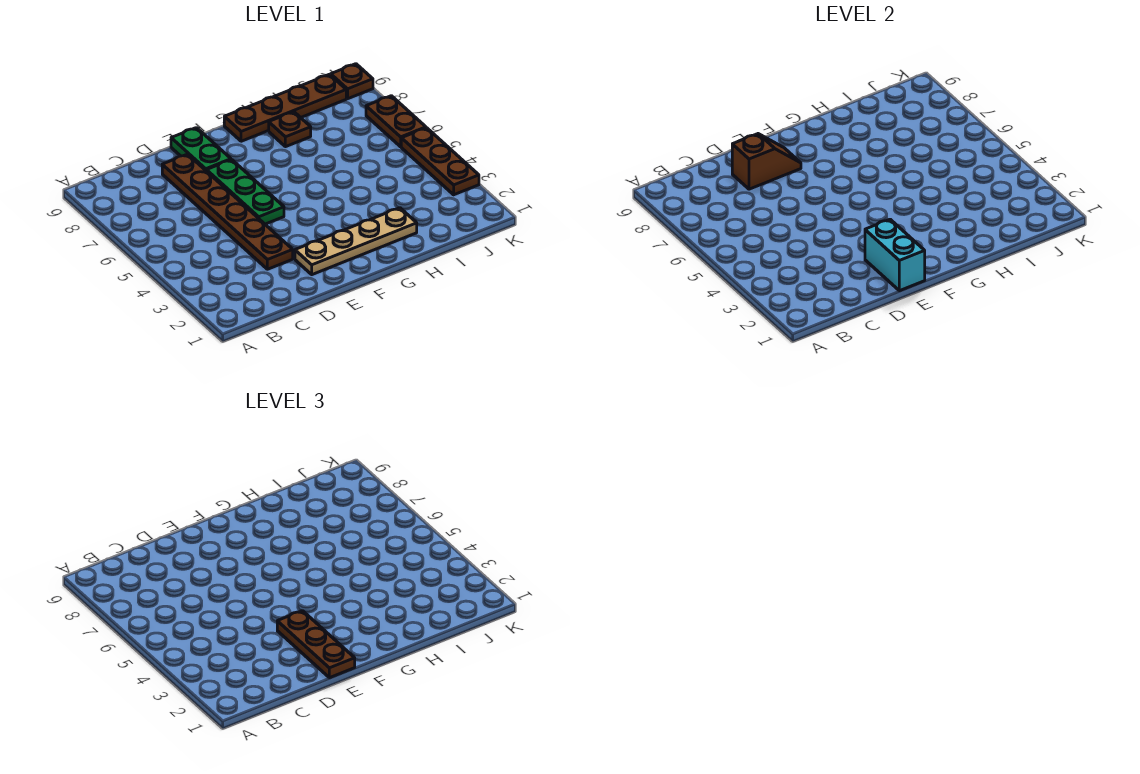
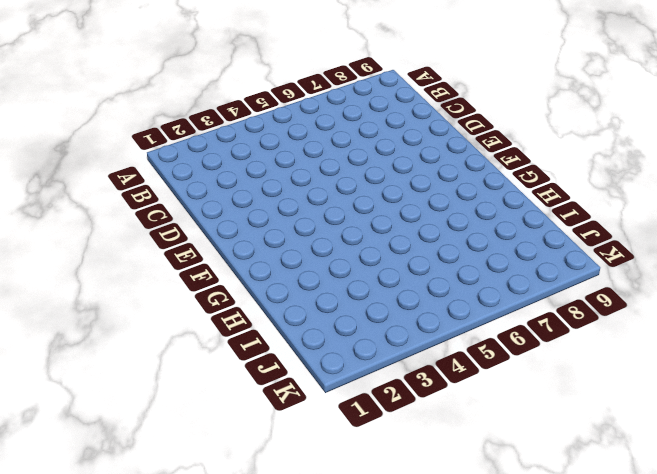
none -> brown 1x6 plate [162,154,293,269]
none -> tan 1x4 plate [295,208,417,275]
none -> green 1x3 plate [206,160,284,224]

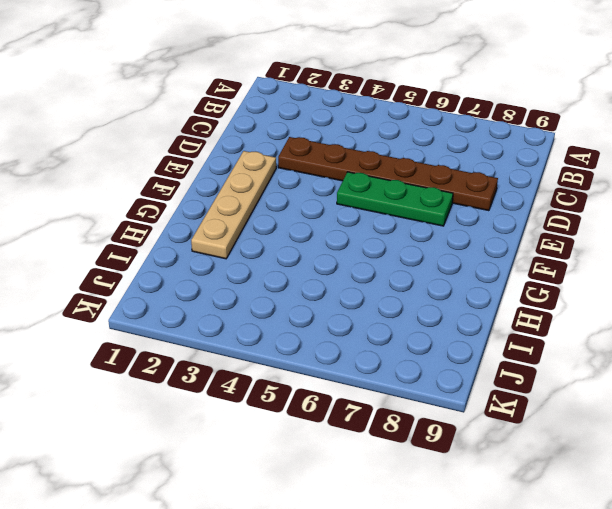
none -> green 1x2 plate [171,128,231,170]
none -> brown 1x4 plate [224,74,346,141]
none -> brown 1x1 plate [269,112,311,147]

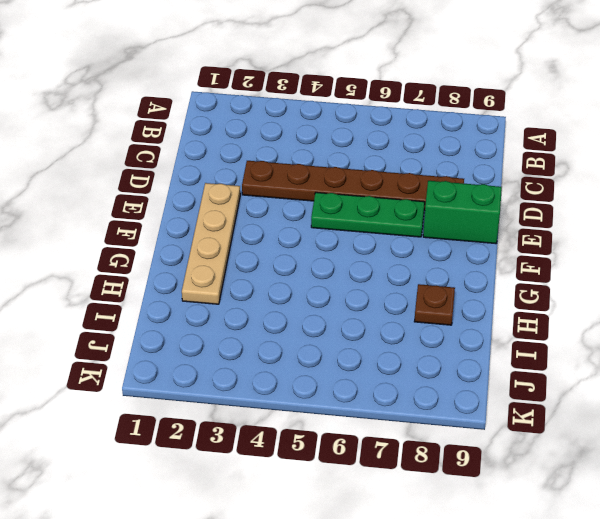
green 1x2 brick [423,181,502,244] -> green 1x2 plate [171,128,231,170]
none -> brown 1x4 plate [224,74,346,141]
none -> brown 1x3 plate [401,128,479,195]
none -> brown 1x2 plate [366,96,426,147]

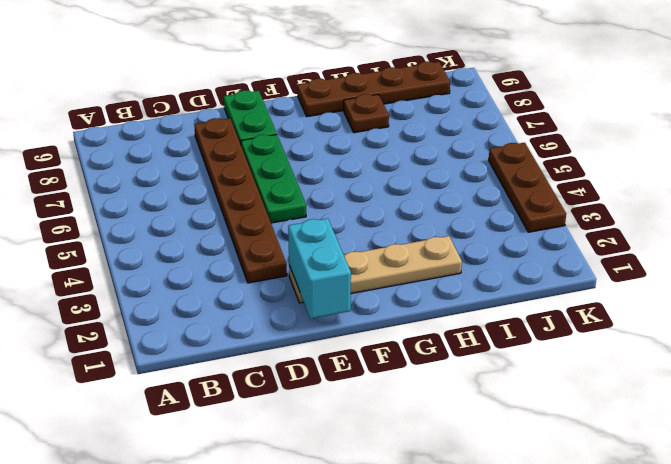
none -> brown 1x2 plate [366,96,426,147]
none -> brown 1x1 plate [331,64,373,99]
none -> brown 1x2 slope [732,134,801,189]

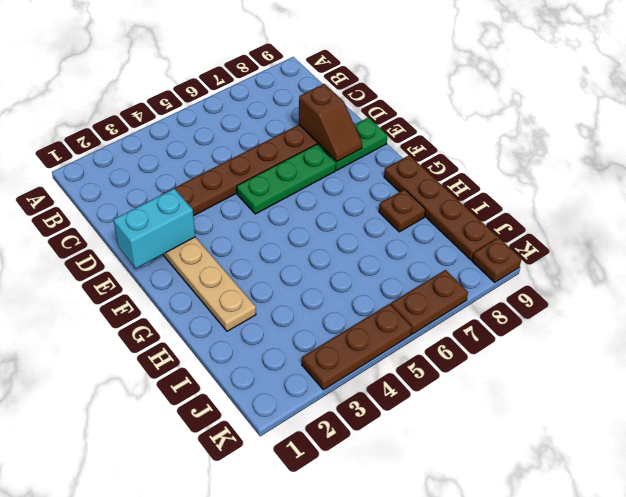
none -> brown 1x3 plate [277,611,355,678]

